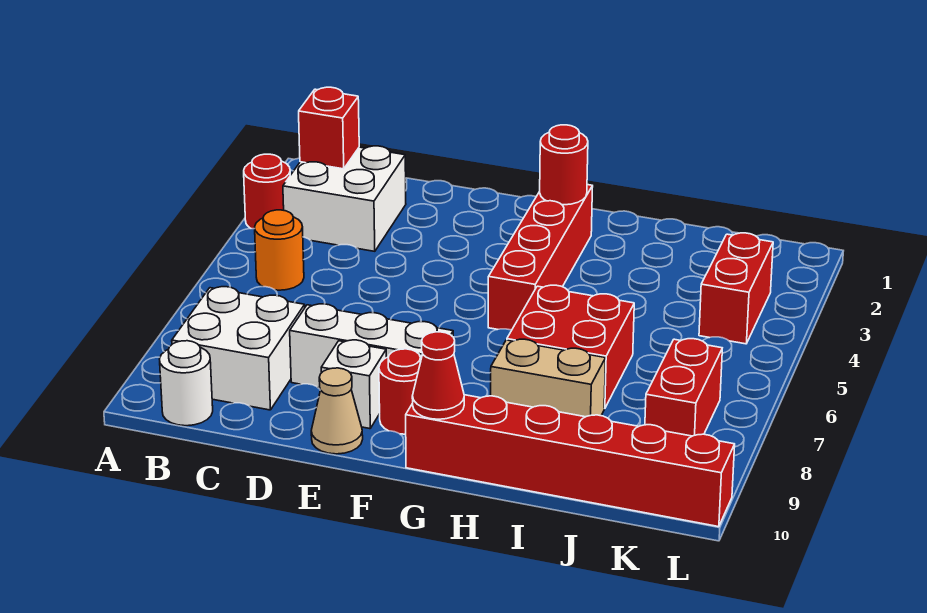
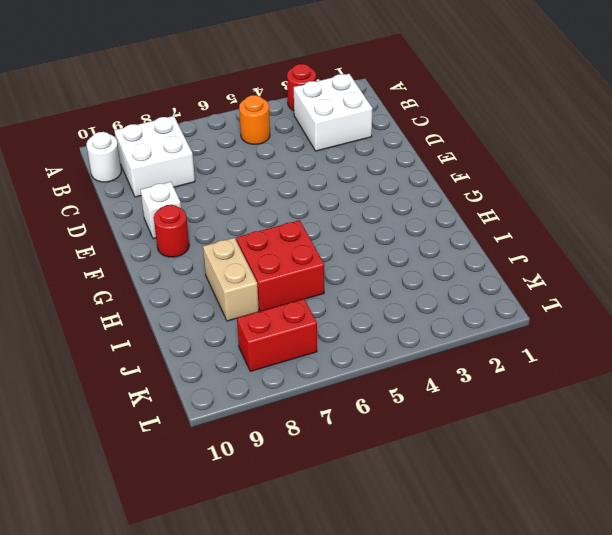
none -> white 1x3 brick [290,304,453,388]
none -> tan 1x1 cone [311,368,363,454]
none -> red 1x4 brick [488,185,593,330]

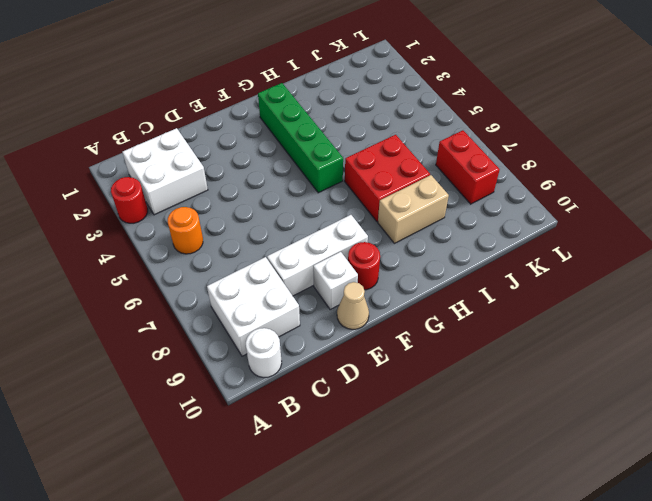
green 1x4 brick [258,83,343,193] -> red 1x4 brick [488,185,593,330]
none -> red 1x6 brick [406,395,735,527]
none -> red 1x2 brick [699,233,773,344]
none -> red 1x1 brick [299,87,359,169]

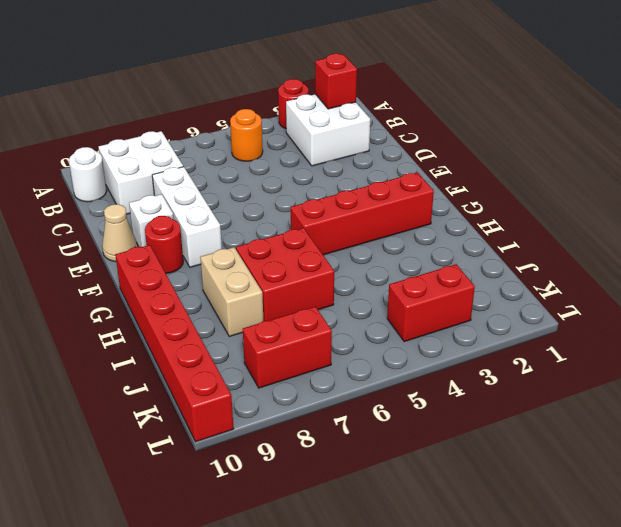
none -> red 1x1 round brick [540,125,588,205]
none -> red 1x1 cone [412,332,464,419]

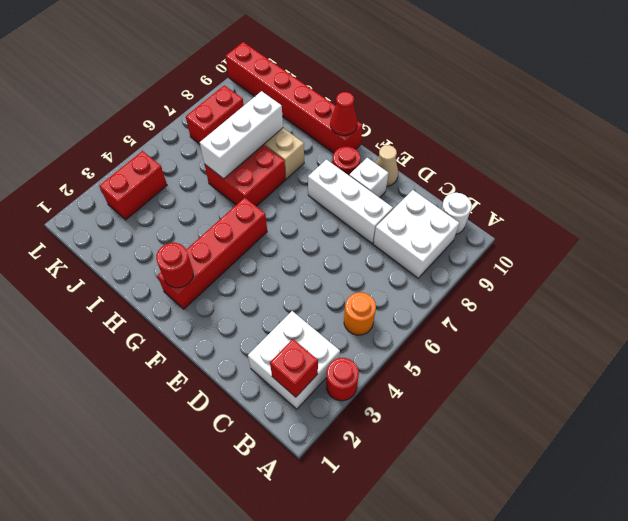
white 1x3 brick [200,91,283,179] -> none

